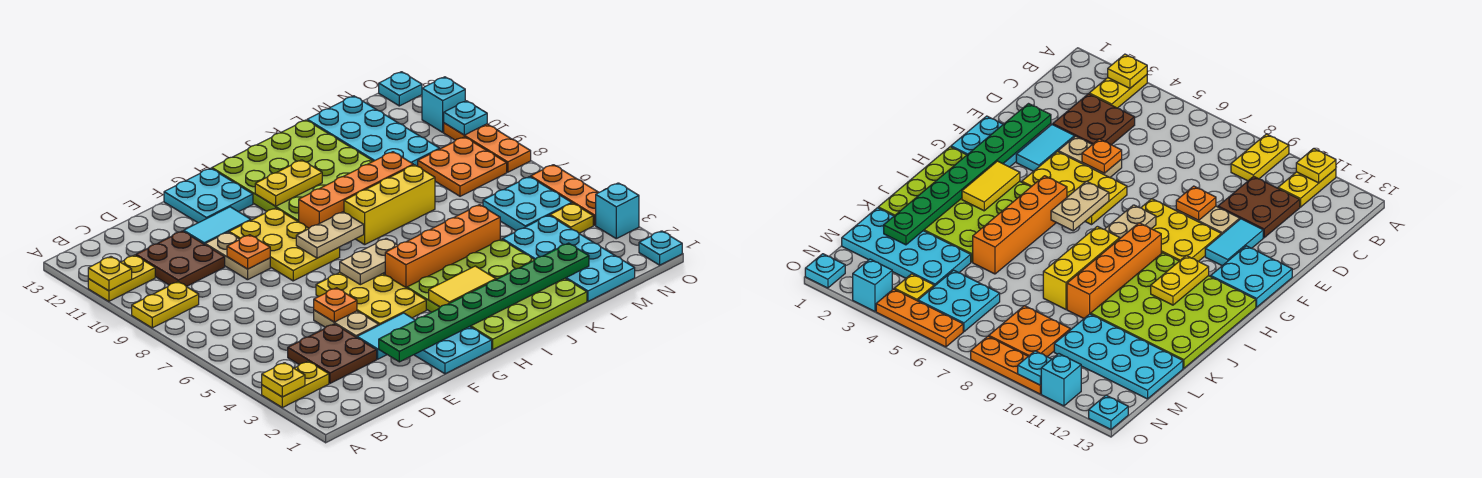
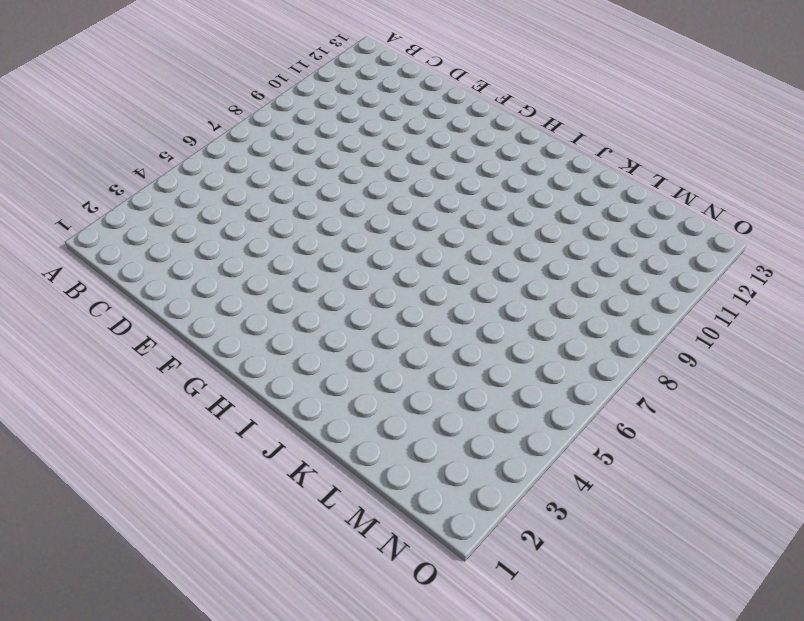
none -> yellow 1x2 plate [262,361,329,408]
none -> yellow 1x2 plate [132,282,199,328]
none -> yellow 1x2 plate [88,255,155,301]
none -> brown 2x2 plate [288,324,377,383]

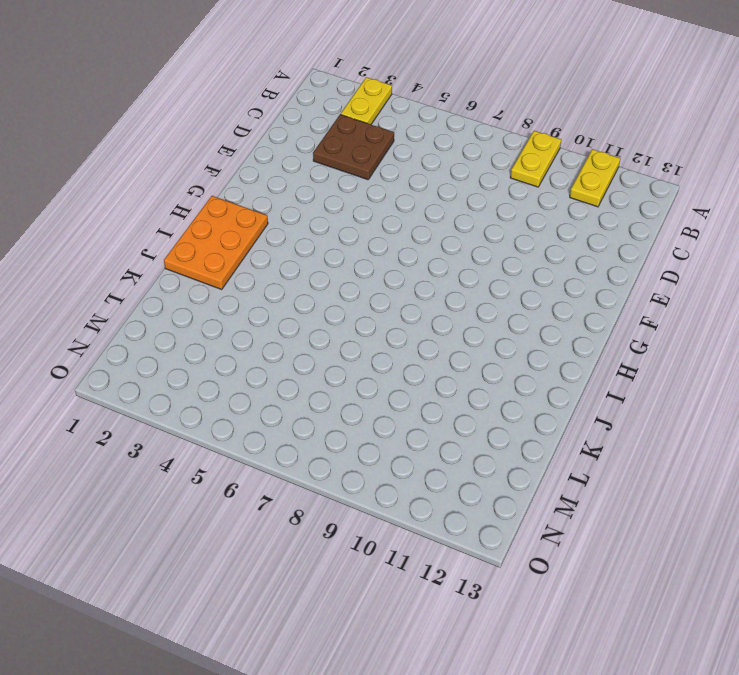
orange 2x3 plate [164,196,268,289] -> lime 4x4 plate [407,239,587,350]
none -> brown 2x2 plate [136,231,225,287]
none -> cyan 1x2 tile [357,313,415,359]
none -> tan 1x2 plate [314,310,379,337]
none -> tan 1x2 plate [205,232,270,280]

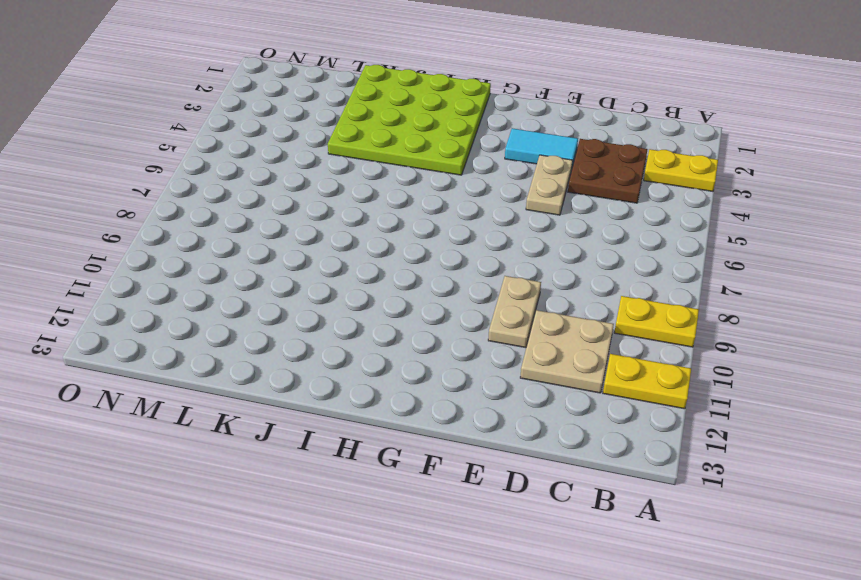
tan 2x2 plate [520,310,614,393] -> brown 2x2 plate [136,231,225,287]
none -> cyan 1x2 tile [184,207,251,244]
none -> cyan 2x2 plate [414,327,492,374]
none -> yellow 2x3 plate [316,273,426,325]
none -> yellow 2x3 plate [229,208,340,281]

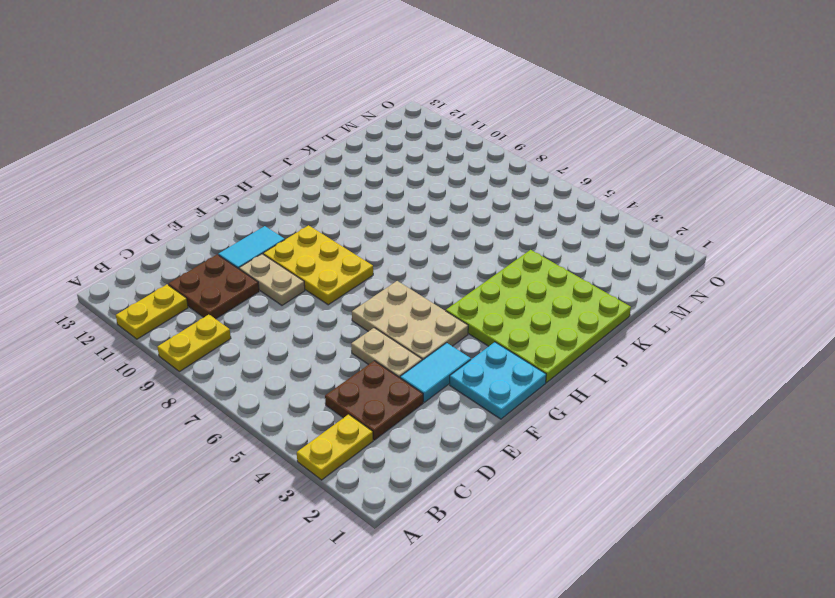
tan 2x3 plate [352,281,468,360] -> yellow 2x3 plate [316,273,426,325]
none -> cyan 2x2 plate [164,168,253,223]
none -> orange 1x4 brick [385,205,500,288]
none -> orange 1x4 brick [299,152,413,228]
none -> lime 4x4 plate [212,120,373,222]

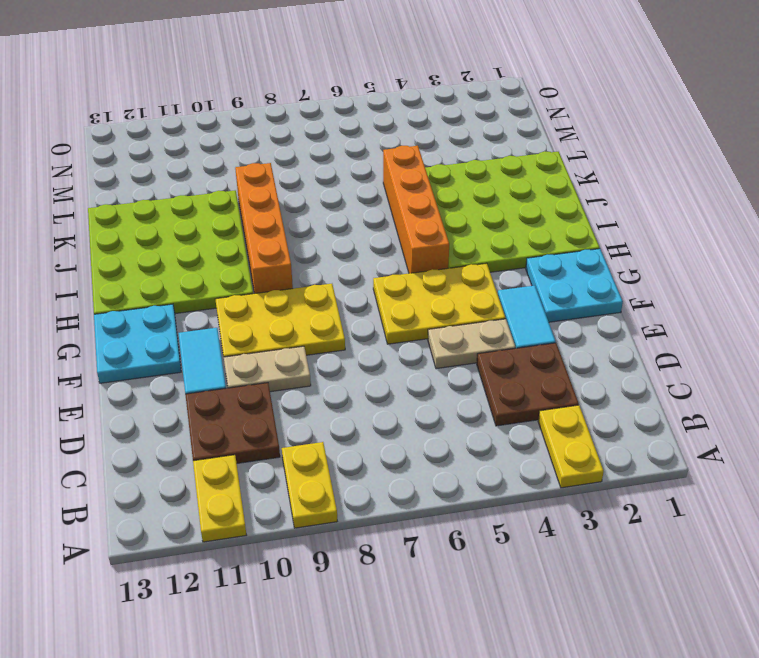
none -> yellow 1x3 brick [344,165,435,245]
none -> cyan 2x4 plate [502,215,635,301]
none -> cyan 2x4 plate [307,96,439,166]
none -> cyan 2x2 plate [483,177,572,231]

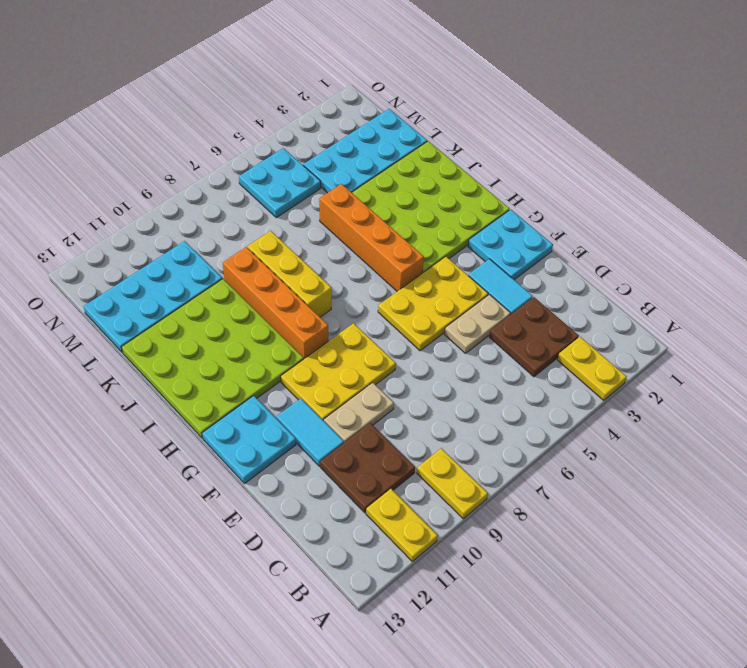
none -> orange 2x2 plate [418,137,507,196]
none -> yellow 1x1 plate [550,203,593,233]
none -> cyan 1x1 plate [639,231,682,265]
none -> cyan 1x1 brick [596,183,639,239]

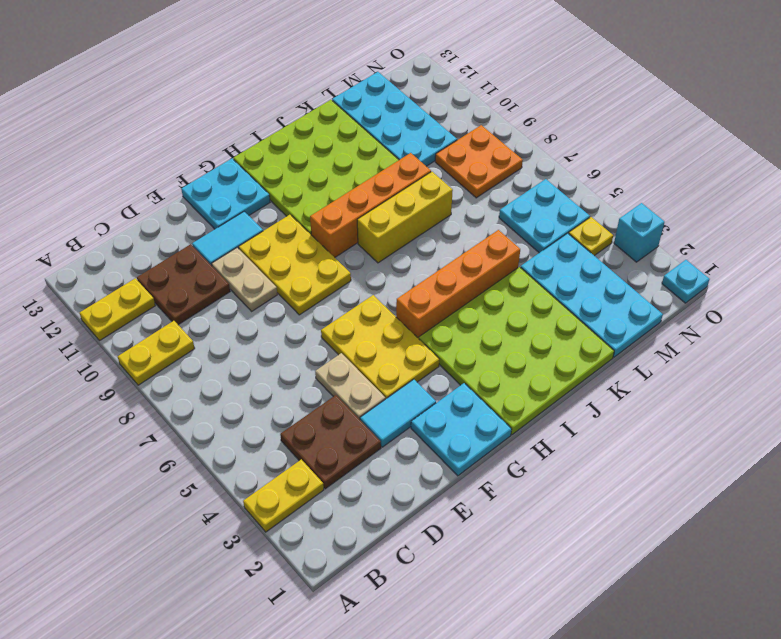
none -> orange 1x3 plate [531,165,599,225]
none -> orange 1x3 plate [444,123,531,172]
none -> cyan 1x1 brick [422,77,465,132]
none -> cyan 1x1 plate [379,72,422,106]

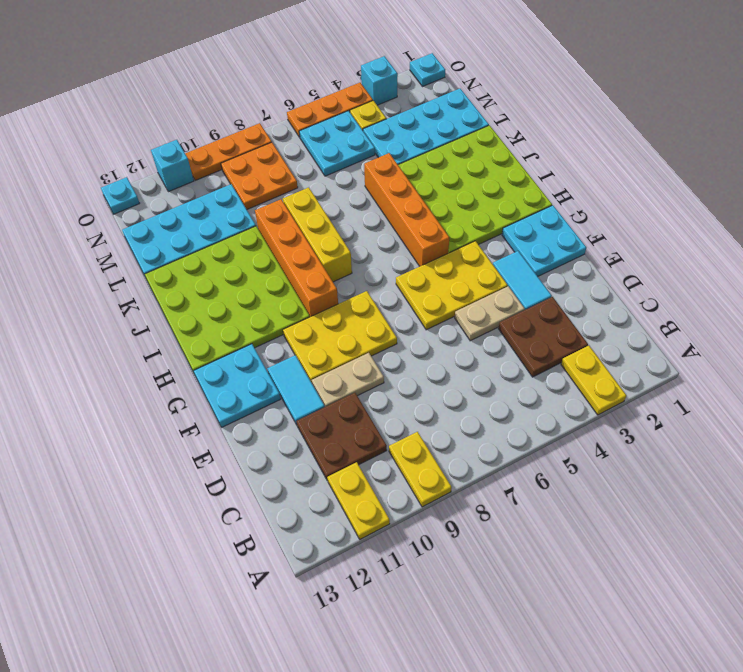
none -> yellow 1x1 plate [262,363,305,397]
none -> yellow 1x1 plate [88,257,132,291]
none -> green 1x8 plate [379,243,589,362]
none -> orange 1x1 plate [314,288,357,322]

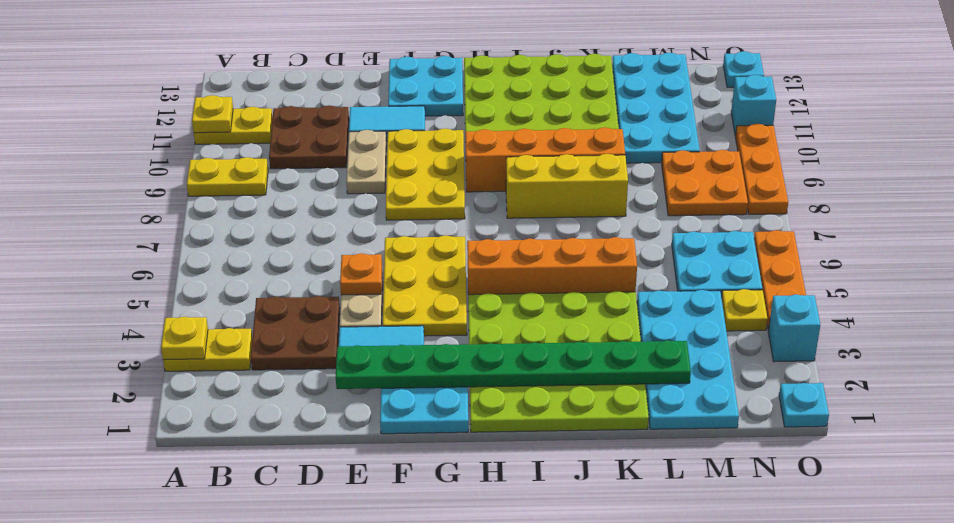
none -> orange 1x1 plate [227,235,270,269]
none -> tan 1x2 plate [340,238,398,285]
none -> tan 1x2 plate [296,212,364,258]
none -> yellow 1x2 tile [429,266,496,307]

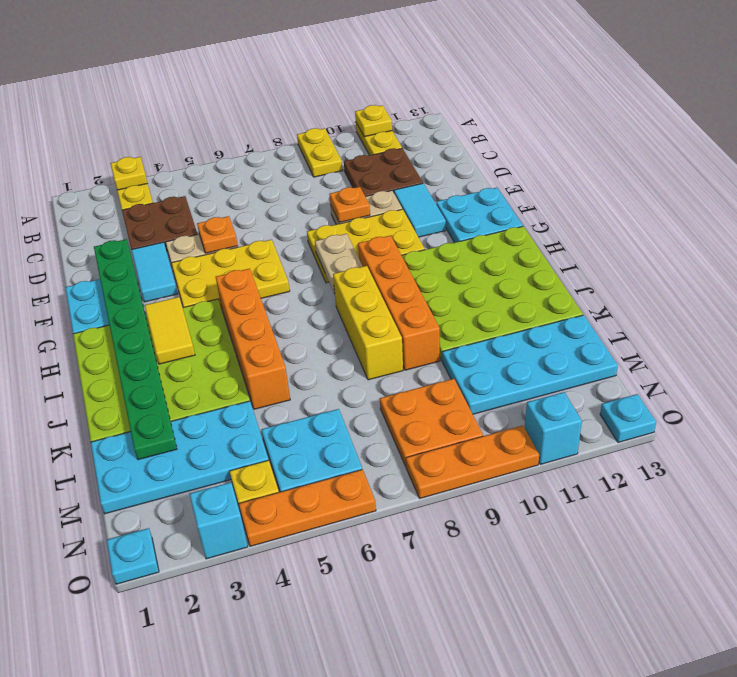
none -> tan 1x2 plate [340,238,398,285]
none -> yellow 1x2 plate [255,160,322,206]
none -> cyan 1x1 plate [444,101,487,135]

